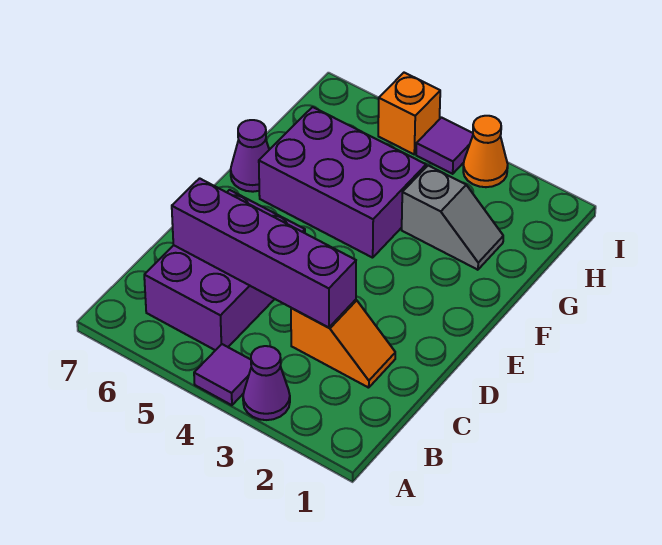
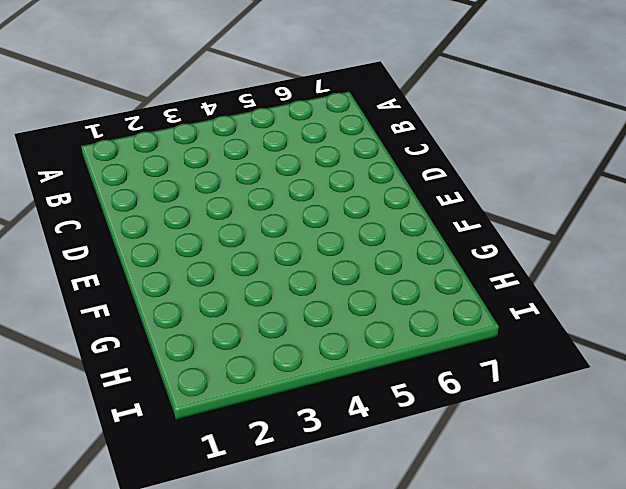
none -> purple 1x1 cone [243,346,290,420]
none -> purple 1x1 tile [194,344,251,405]

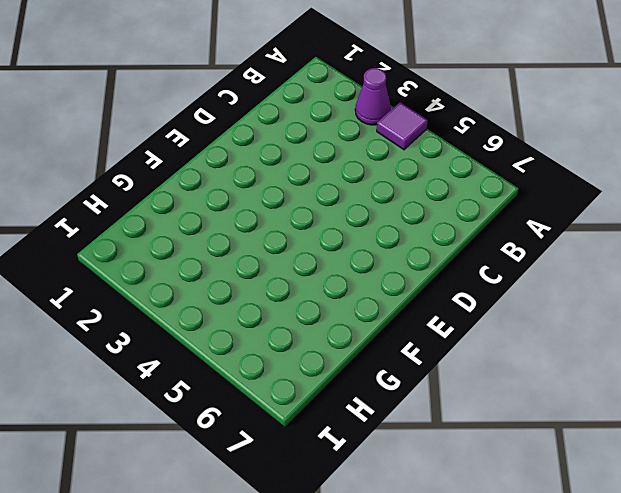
none -> purple 2x3 brick [144,190,305,350]
none -> orange 1x2 slope [291,300,395,388]

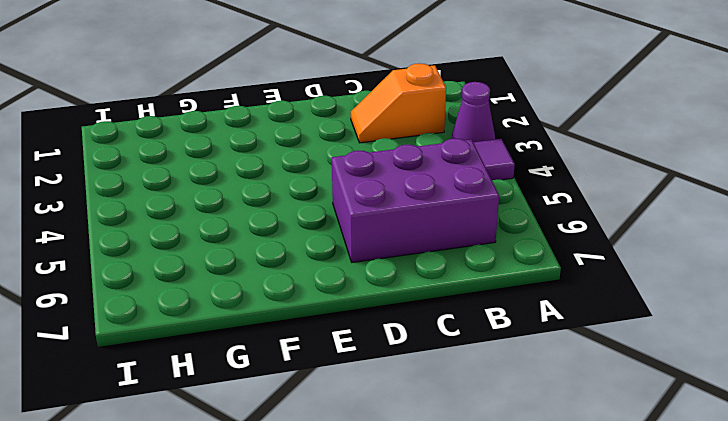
orange 1x2 slope [351,63,446,143] -> orange 1x2 slope turned to [291,300,395,388]
none -> purple 2x3 brick [259,107,426,258]
none -> purple 1x1 cone [231,120,269,192]

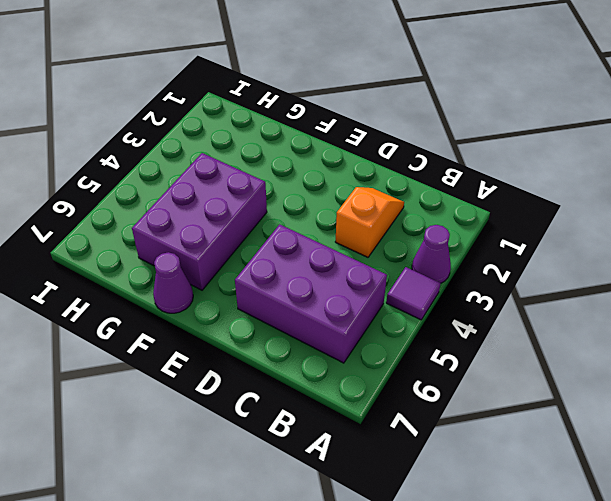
none -> grey 1x2 slope [402,166,503,270]
none -> orange 1x1 cone [463,116,508,187]

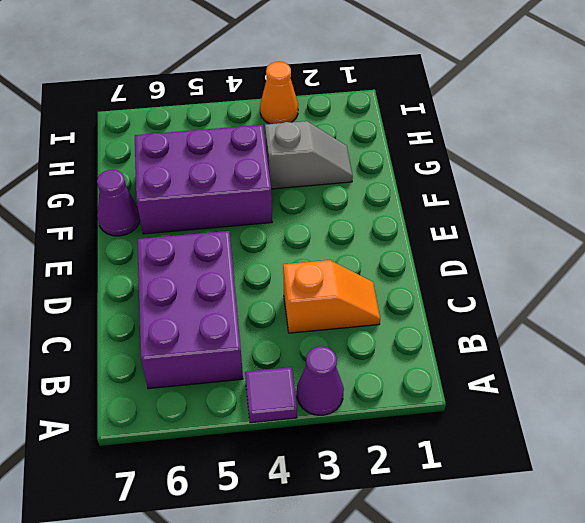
none -> purple 1x1 tile [416,118,473,174]
none -> orange 1x1 brick [378,73,440,154]

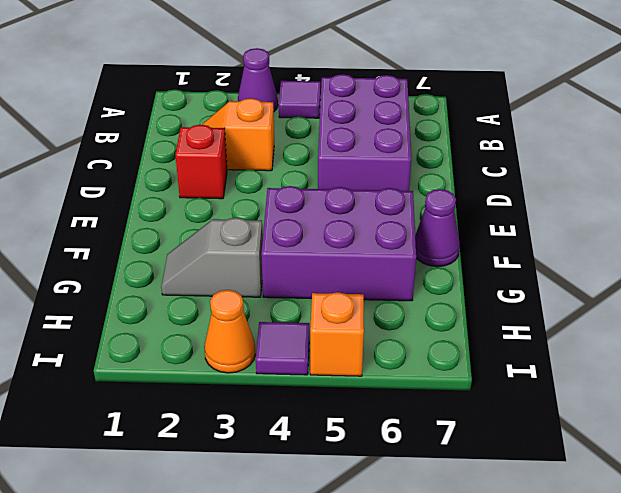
red 1x1 brick [175,125,227,199] -> none
none -> purple 1x4 brick [172,178,356,328]

